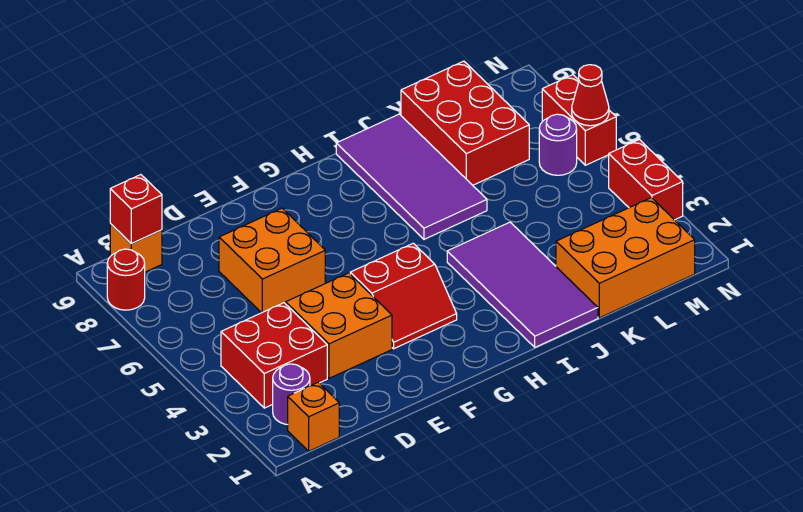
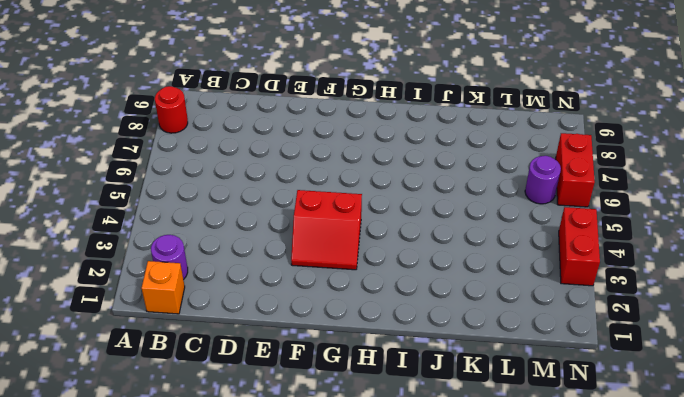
none -> red 2x2 brick [221,303,327,408]
none -> orange 1x1 brick [110,224,162,272]
none -> orange 2x2 brick [286,273,392,378]

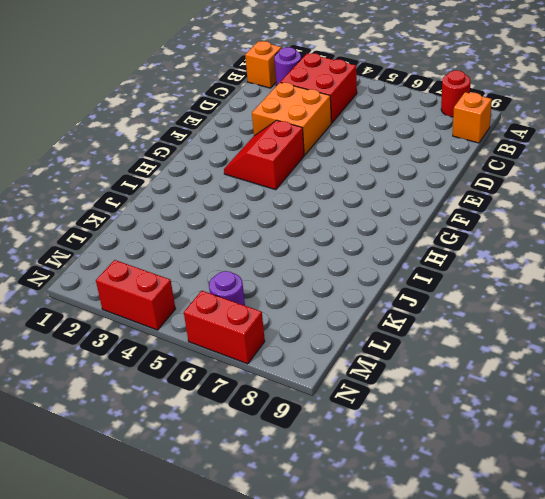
none -> orange 2x2 brick [219,208,325,313]
none -> purple 2x4 tile [447,222,598,347]
none -> purple 2x4 tile [336,114,487,239]

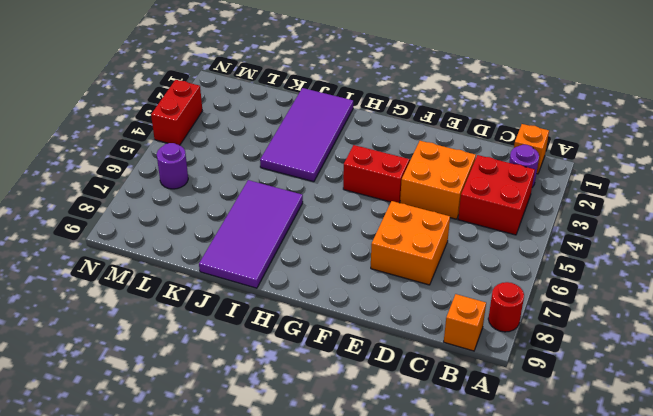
none -> orange 2x3 brick [556,198,695,318]
none -> red 2x3 brick [401,61,529,185]
none -> red 1x2 brick [542,75,616,165]

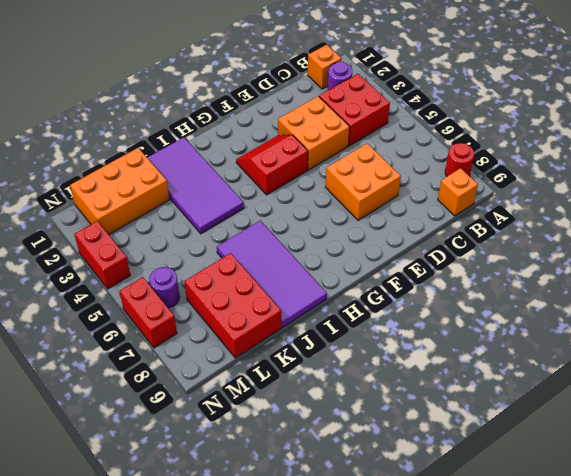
none -> red 1x1 brick [110,175,162,244]
none -> red 1x1 cone [572,65,609,126]

